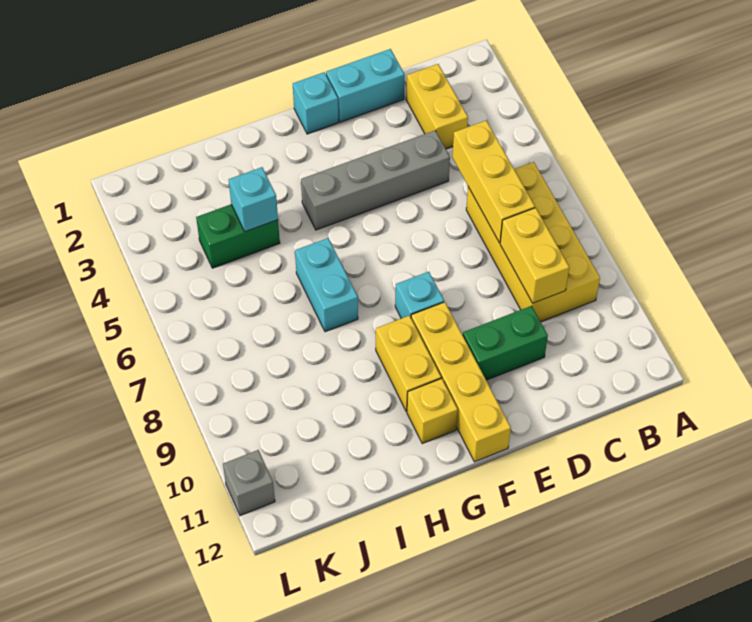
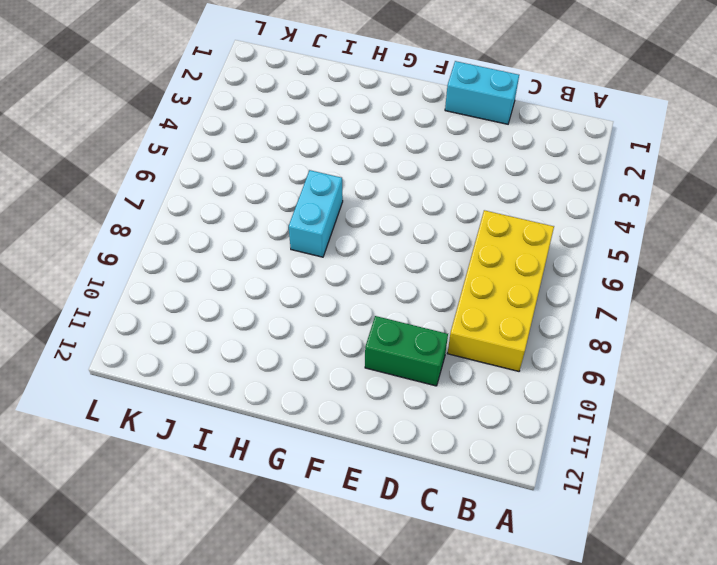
none -> yellow 1x2 brick [406,64,468,149]
none -> grey 1x4 brick [301,131,450,230]
none -> cyan 1x1 brick [293,72,339,134]

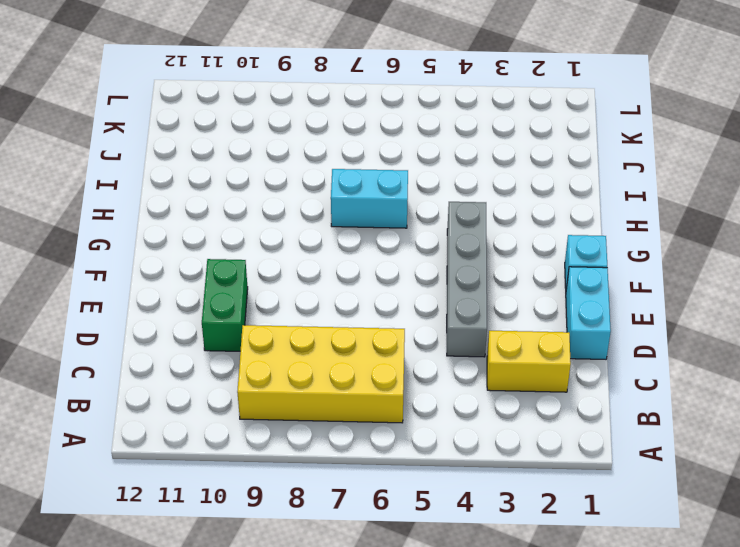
none -> cyan 1x1 brick [395,272,444,318]
none -> yellow 1x4 brick [411,302,511,462]
none -> yellow 1x2 brick [376,316,441,411]

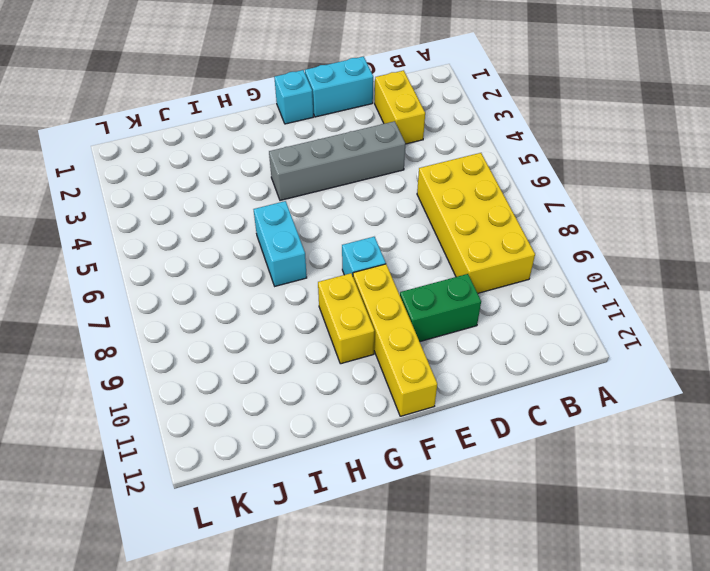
none -> yellow 1x1 brick [407,379,458,443]
none -> green 1x2 brick [196,205,280,268]
none -> grey 1x1 brick [223,450,275,516]

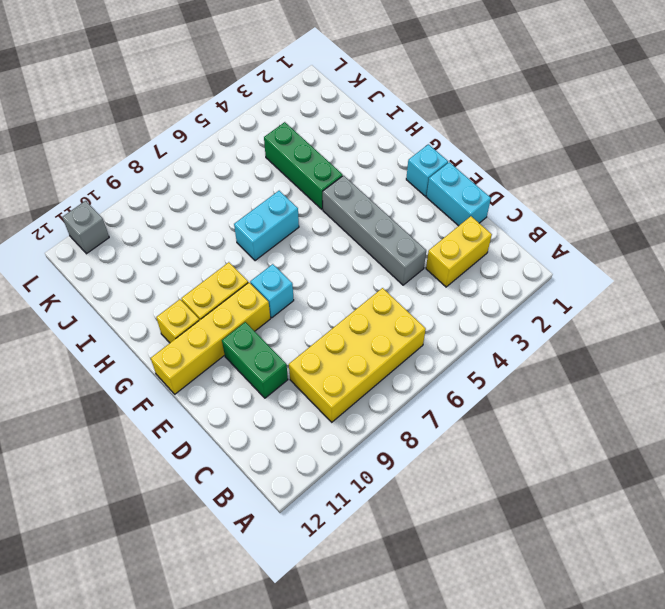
green 1x3 brick [264,122,343,209] -> green 1x2 brick [196,205,280,268]
none -> yellow 1x3 brick [452,120,535,243]
none -> yellow 1x2 brick [500,208,569,303]
none -> cyan 1x1 brick [229,167,278,232]

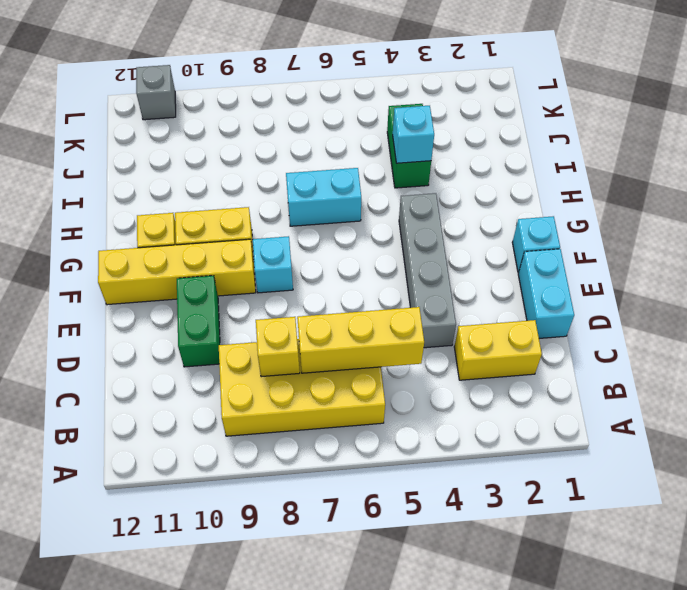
yellow 1x1 brick [256,317,300,377] -> yellow 1x2 brick [500,208,569,303]

